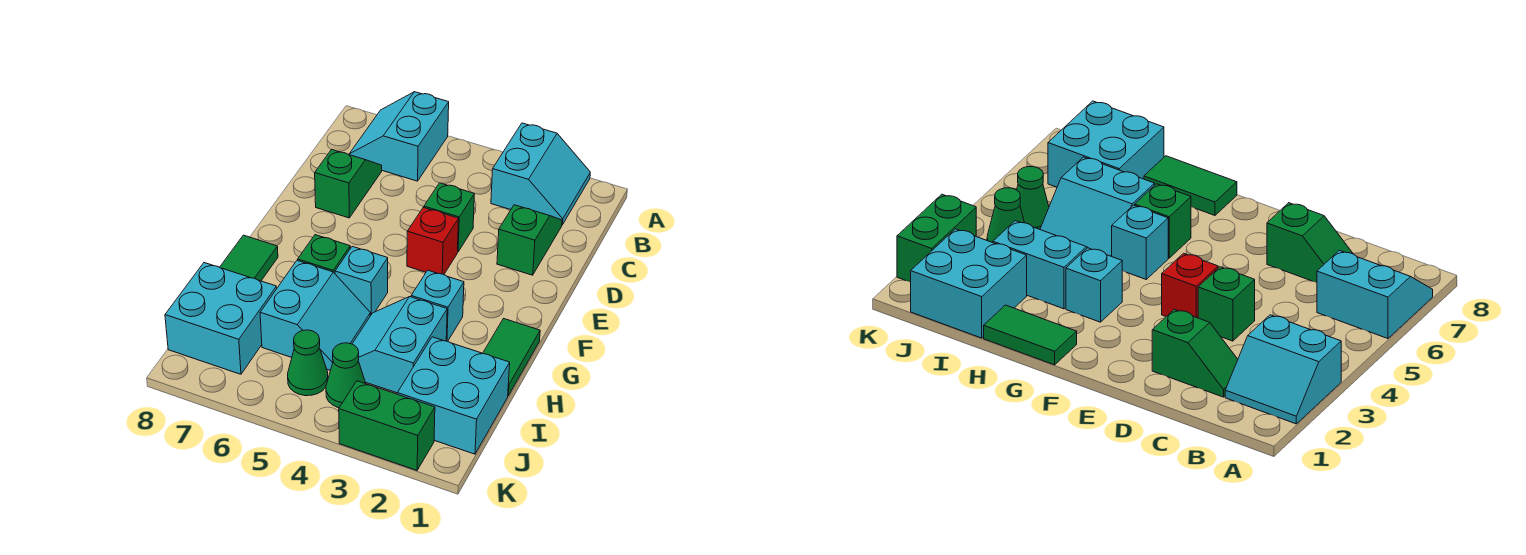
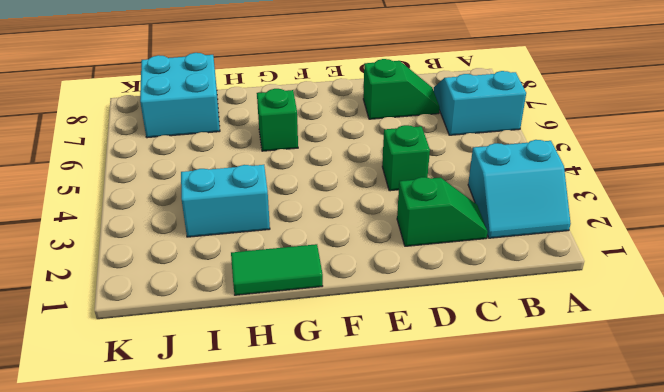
none -> red 1x1 brick [407,207,459,275]
none -> cyan 1x1 brick [411,270,464,341]
none -> cyan 1x1 brick [335,246,388,316]

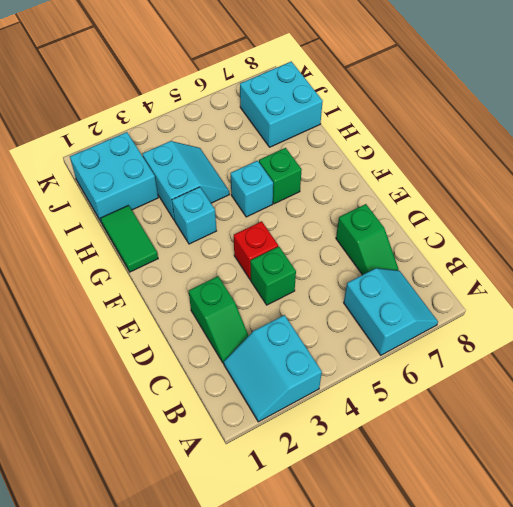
none -> green 1x2 tile [220,235,278,281]
none -> cyan 2x2 slope [260,260,370,370]
none -> green 1x1 cone [326,343,366,408]

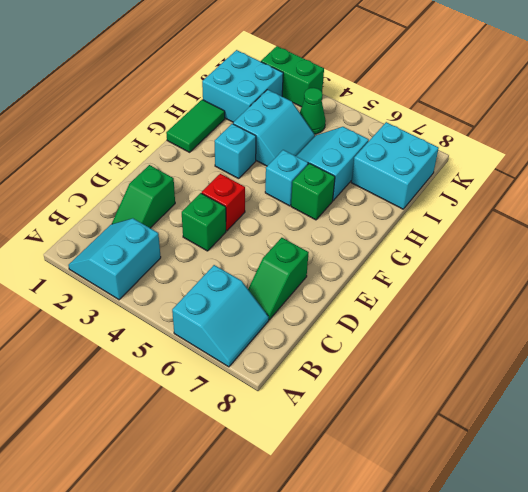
none -> green 1x2 tile [220,235,278,281]
none -> green 1x1 cone [288,330,328,396]

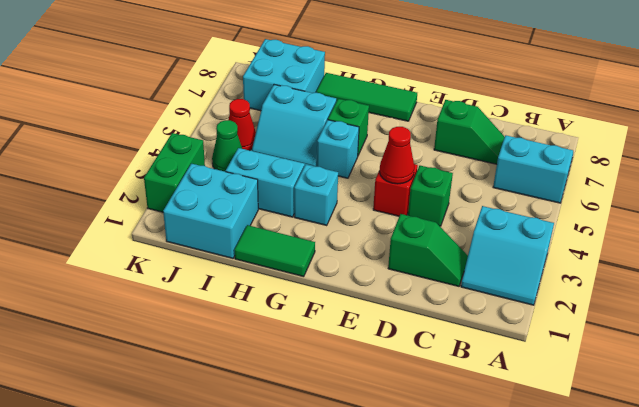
red 1x1 cone [379,126,414,184] -> none
green 1x3 tile [316,73,417,121] -> green 1x2 tile [220,235,278,281]
red 1x1 cone [228,99,256,151] -> green 1x1 cone [288,330,328,396]

